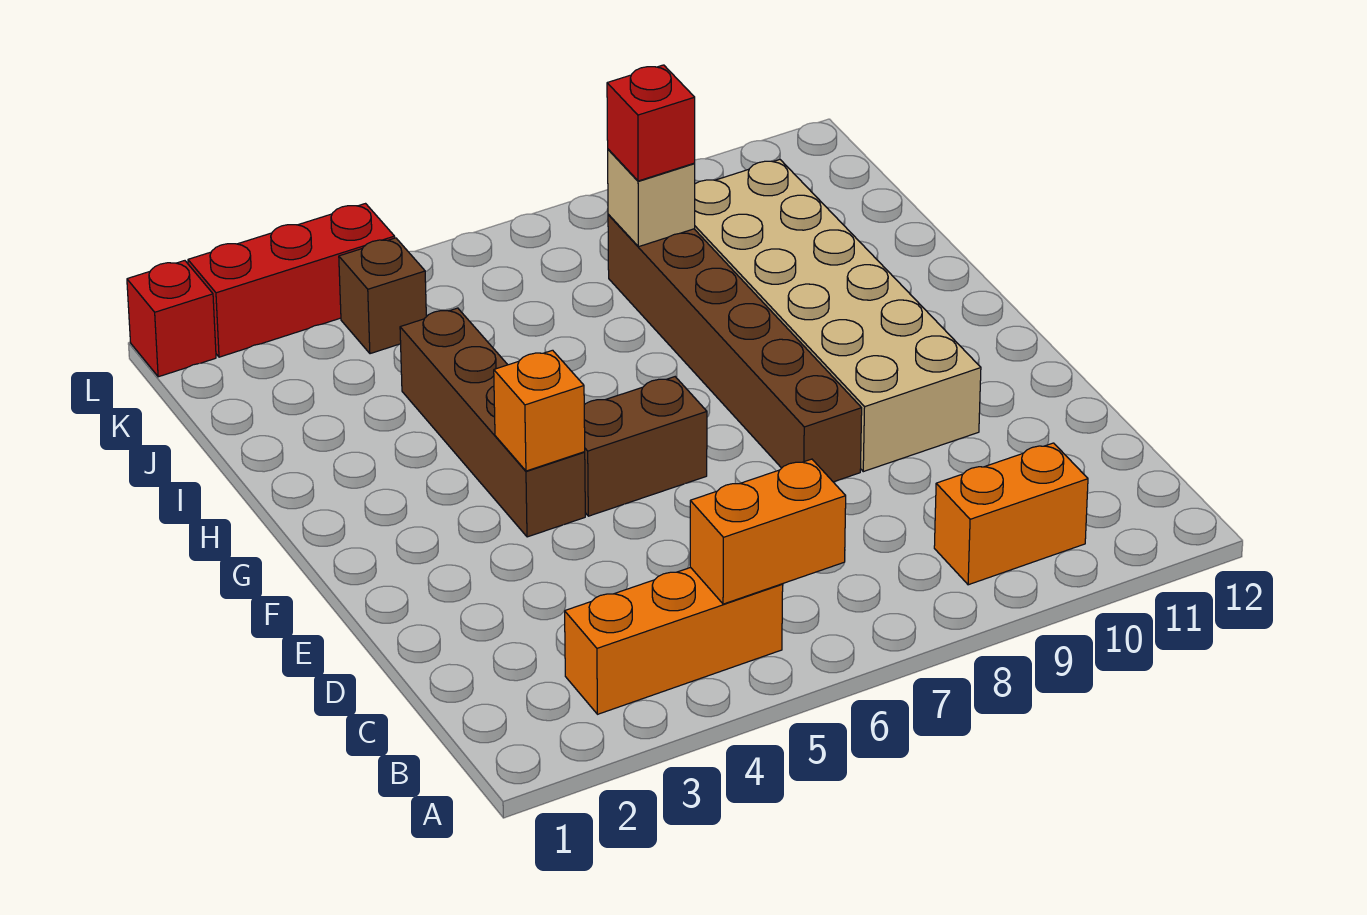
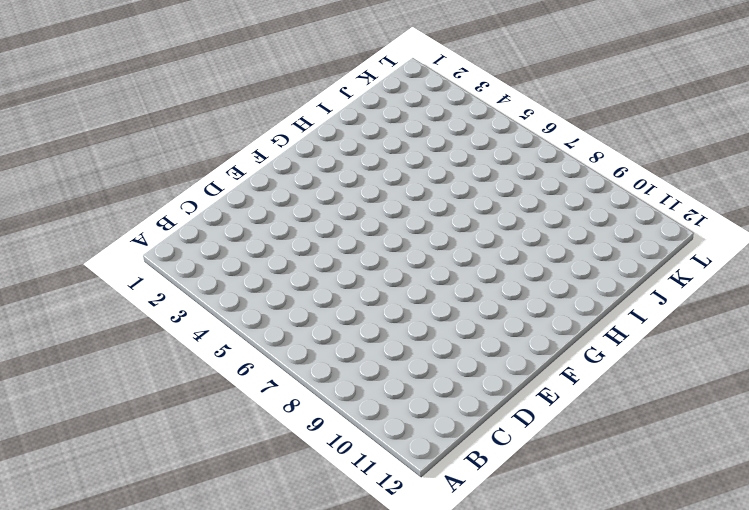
none -> orange 1x3 brick [565,567,783,714]
none -> orange 1x2 brick [934,443,1088,585]
none -> brown 1x6 brick [608,214,862,482]

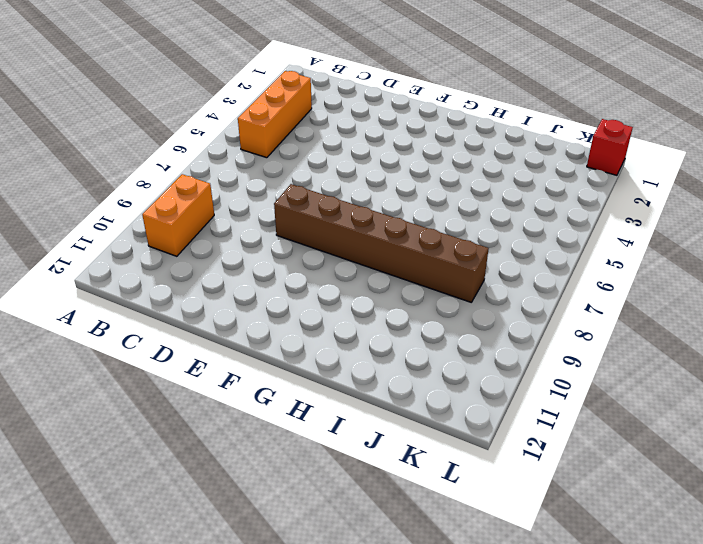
none -> tan 2x6 brick [694,160,981,472]
none -> brown 1x4 brick [400,308,585,537]
none -> brown 1x2 brick [584,377,707,516]

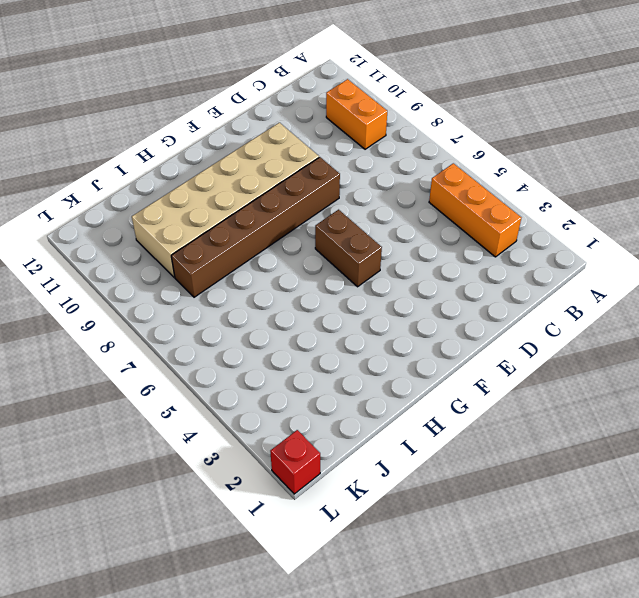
none -> brown 1x4 brick [400,308,585,537]
none -> brown 1x1 brick [339,238,426,354]
none -> red 1x3 brick [188,204,395,357]

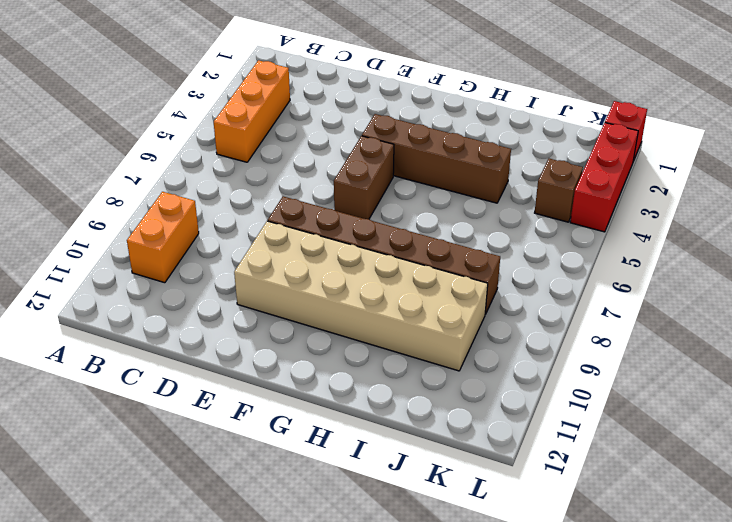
none -> orange 1x2 brick [690,459,846,604]
none -> orange 1x1 brick [494,350,585,471]
none -> tan 1x1 brick [608,149,695,247]

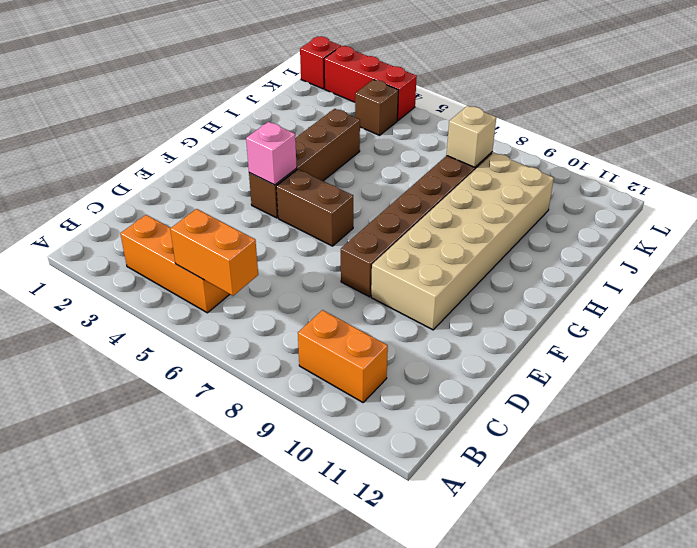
pink 1x1 brick [246,122,297,185] -> orange 1x1 brick [494,350,585,471]
none -> red 1x1 brick [607,65,695,181]

